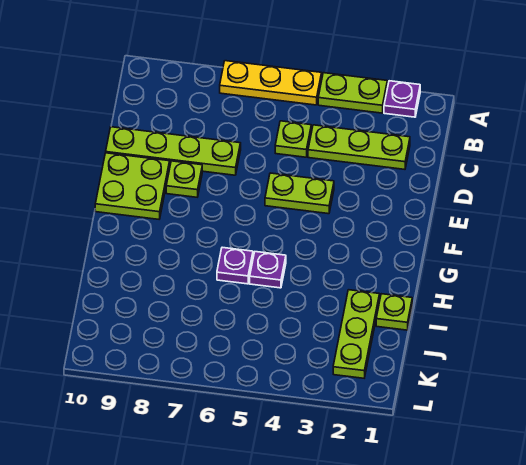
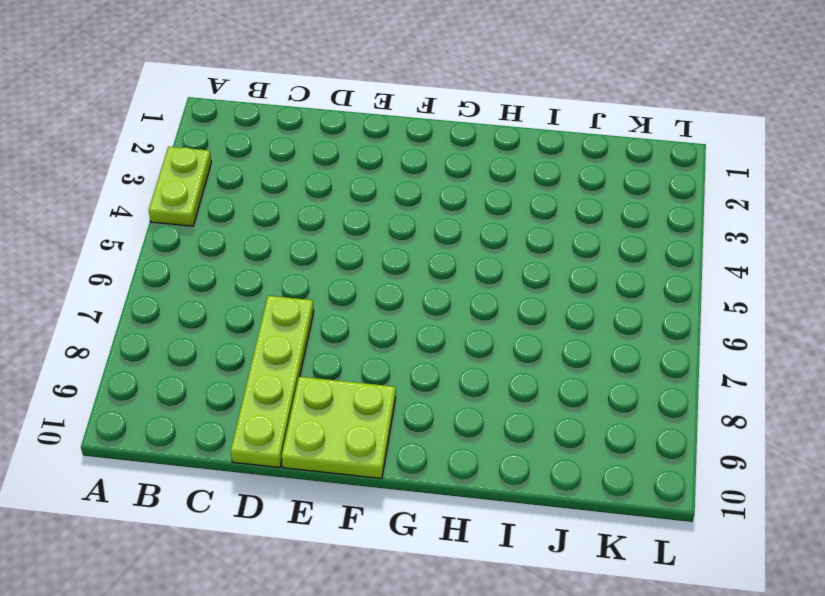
none -> purple 1x1 plate [384,81,420,117]
none -> yellow 1x3 plate [220,61,322,105]
none -> lime 1x3 plate [308,125,410,169]

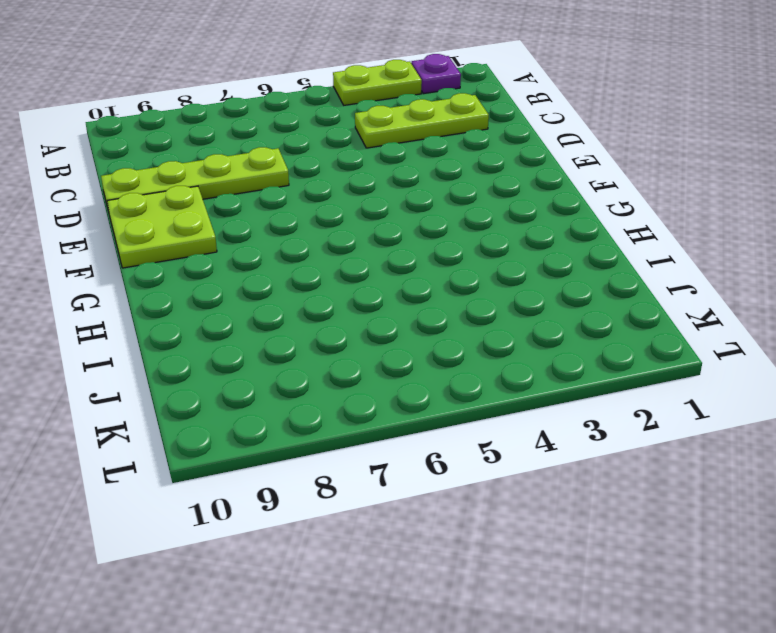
none -> yellow 1x3 plate [220,61,322,105]
none -> lime 1x1 plate [275,121,311,157]
none -> lime 1x2 plate [265,173,334,214]

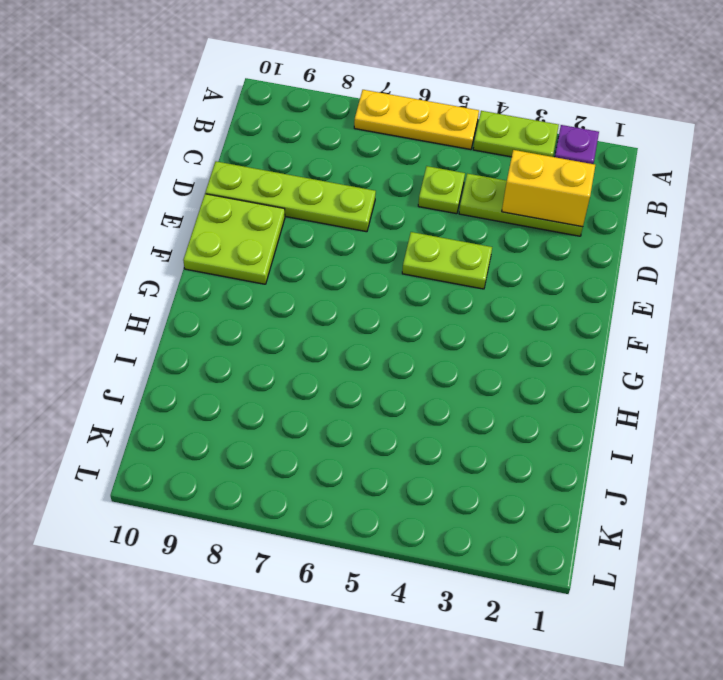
yellow 1x2 brick [502,150,595,227] -> none
none -> lime 1x1 plate [166,161,202,197]
none -> purple 1x1 plate [250,252,286,288]
none -> purple 1x1 plate [217,247,253,284]

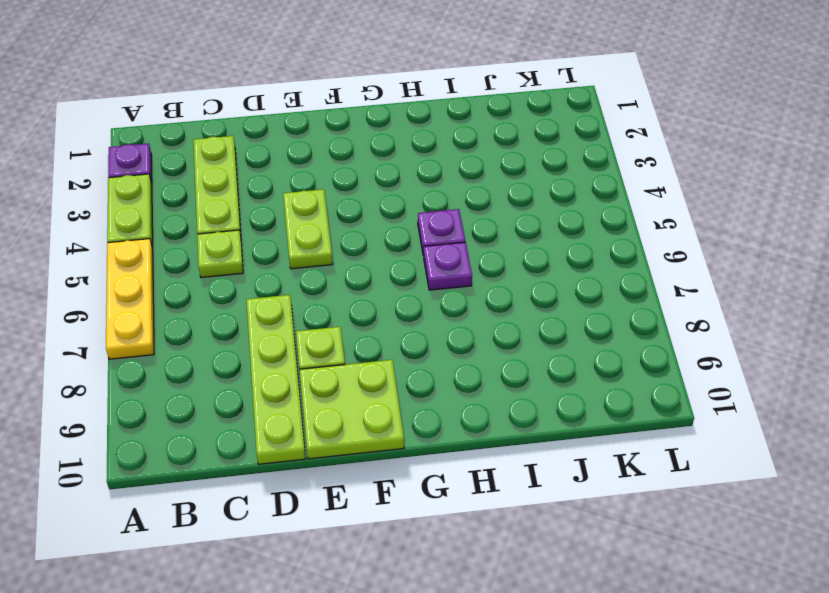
none -> lime 1x1 plate [376,294,412,330]
none -> lime 1x3 plate [333,290,380,378]

